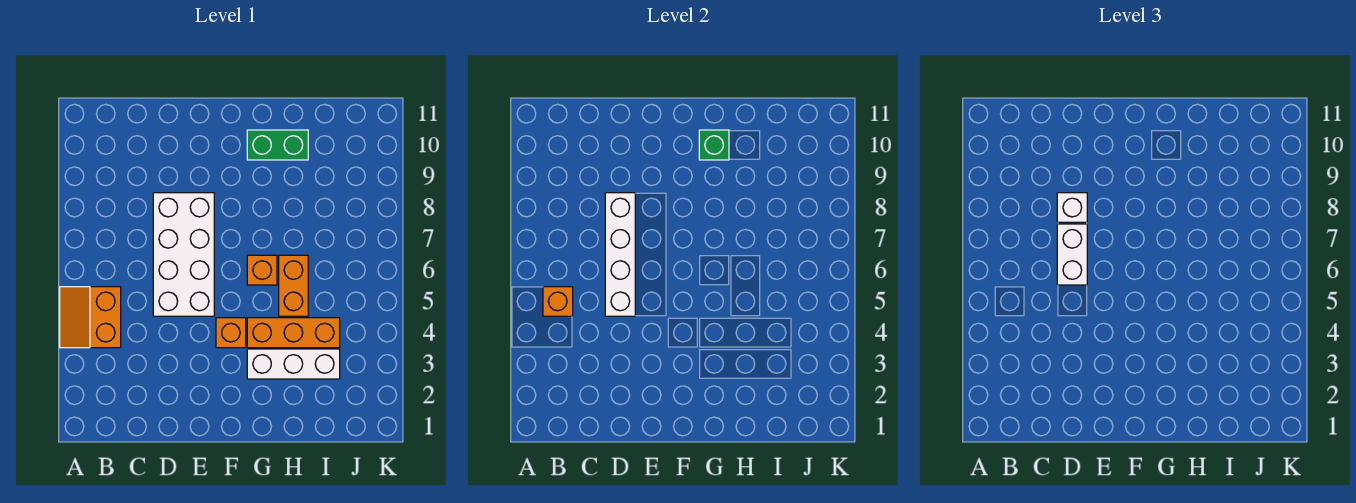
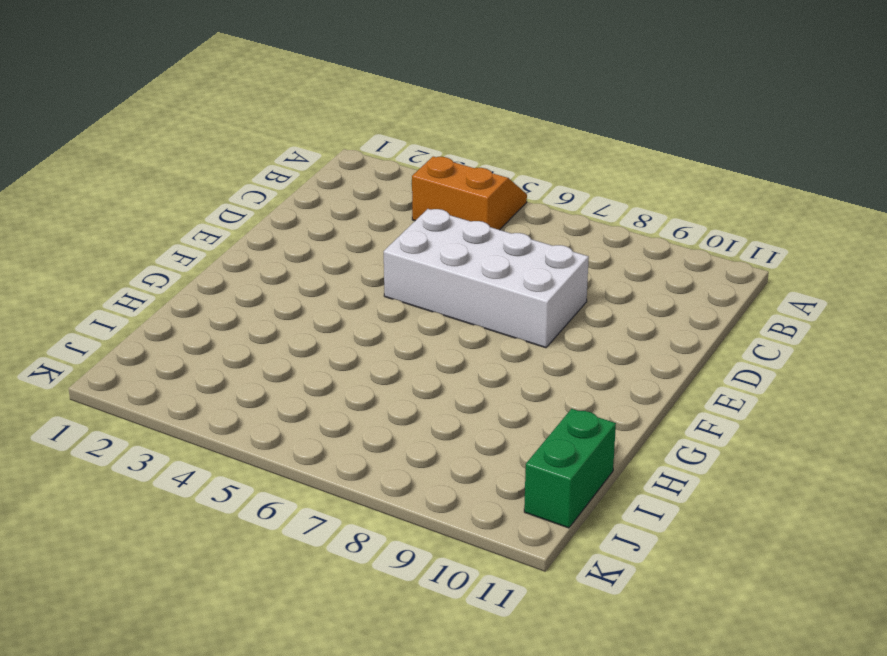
green 1x2 brick [524,409,616,528] -> green 1x2 brick moved to [247,130,308,160]
none -> orange 1x1 brick [216,318,246,348]
none -> white 1x3 brick [247,349,340,379]
none -> orange 1x3 brick [247,318,340,348]

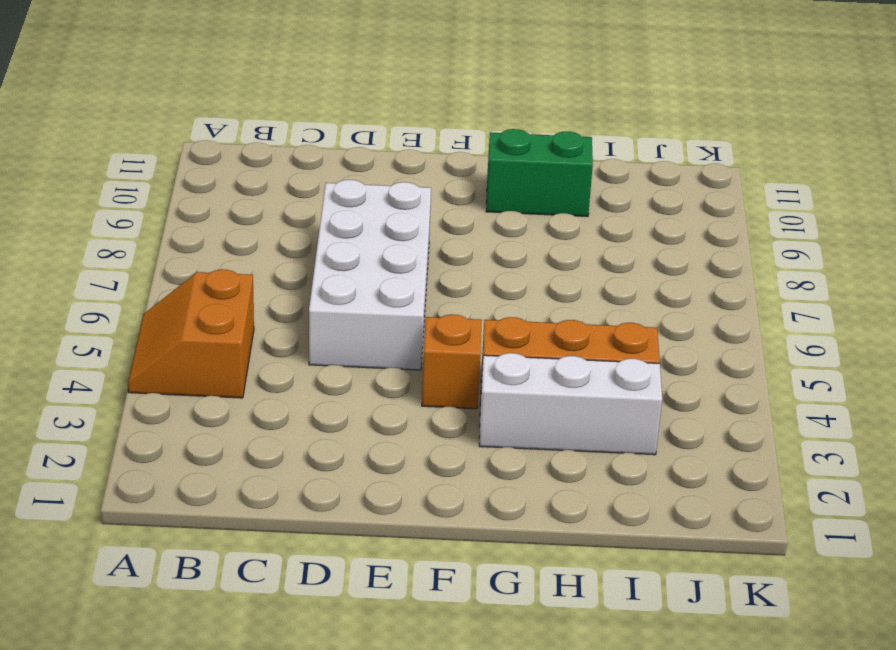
none -> orange 1x1 brick [247,255,277,285]
none -> orange 1x2 brick [279,255,308,316]
none -> orange 1x1 brick [543,287,573,316]

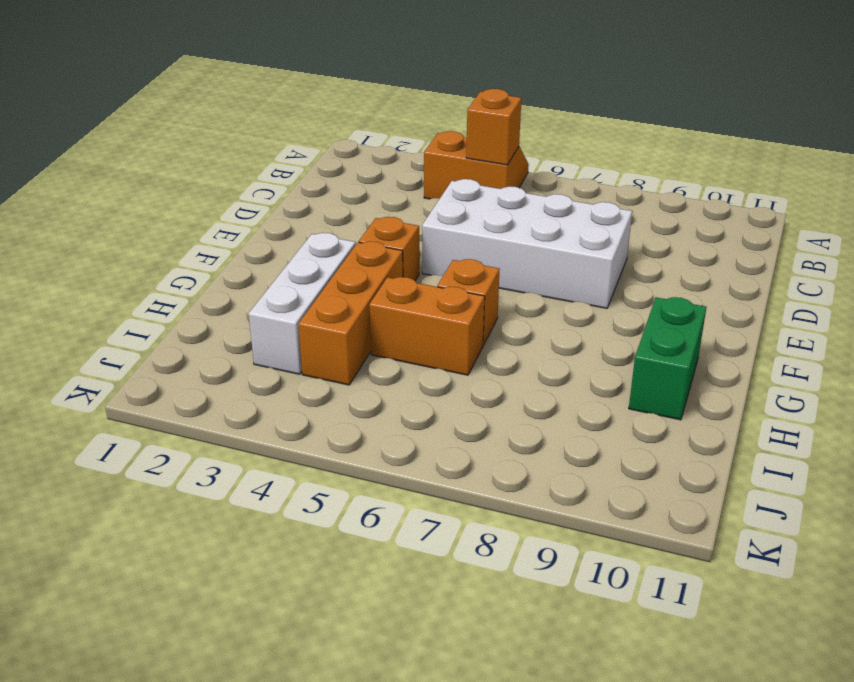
none -> white 1x4 brick [605,193,635,316]
none -> green 1x1 brick [699,130,729,160]
none -> white 1x2 brick [1057,224,1087,285]

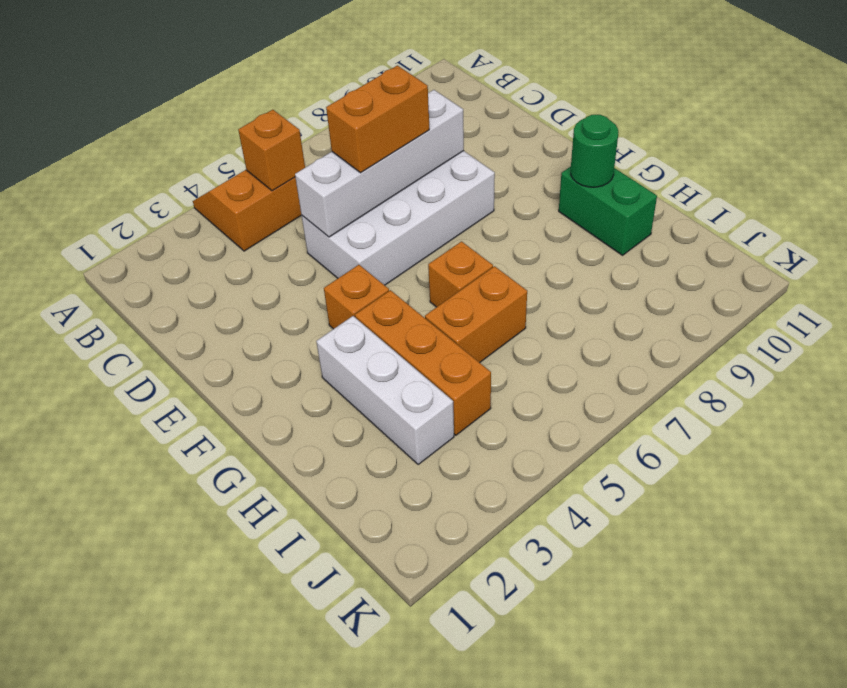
orange 1x2 brick [326,65,429,173] -> white 1x2 brick [1057,224,1087,285]
green 1x1 round brick [571,115,618,187] -> green 1x1 brick [699,130,729,160]
none -> white 1x1 brick [1057,193,1087,222]

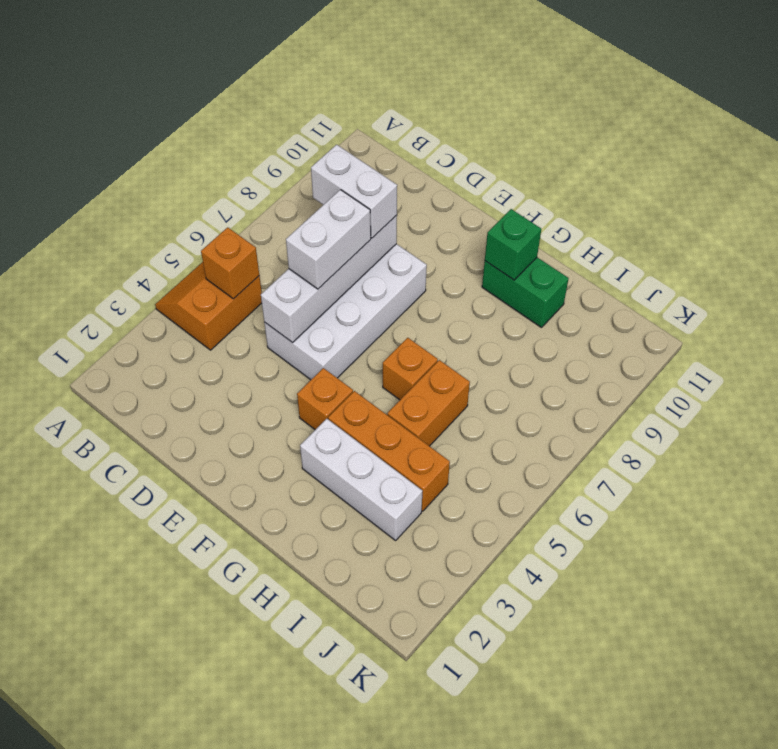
white 1x2 brick [311,145,397,238] -> white 1x1 brick [1057,193,1087,222]

